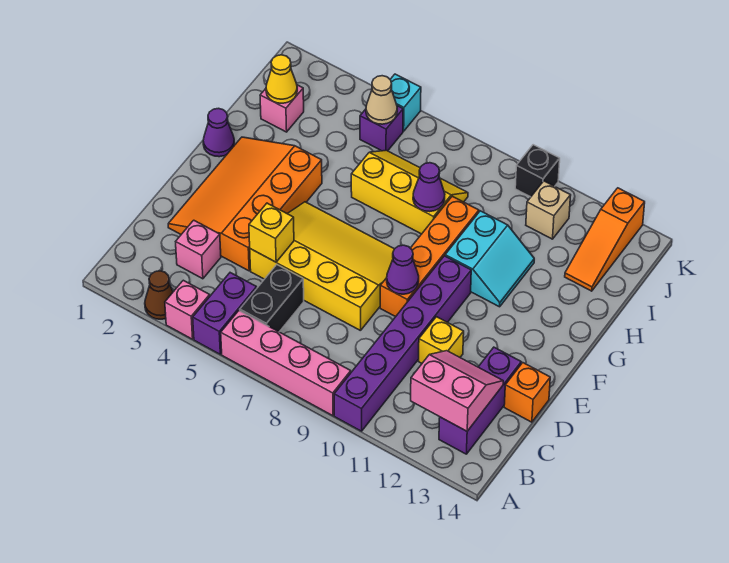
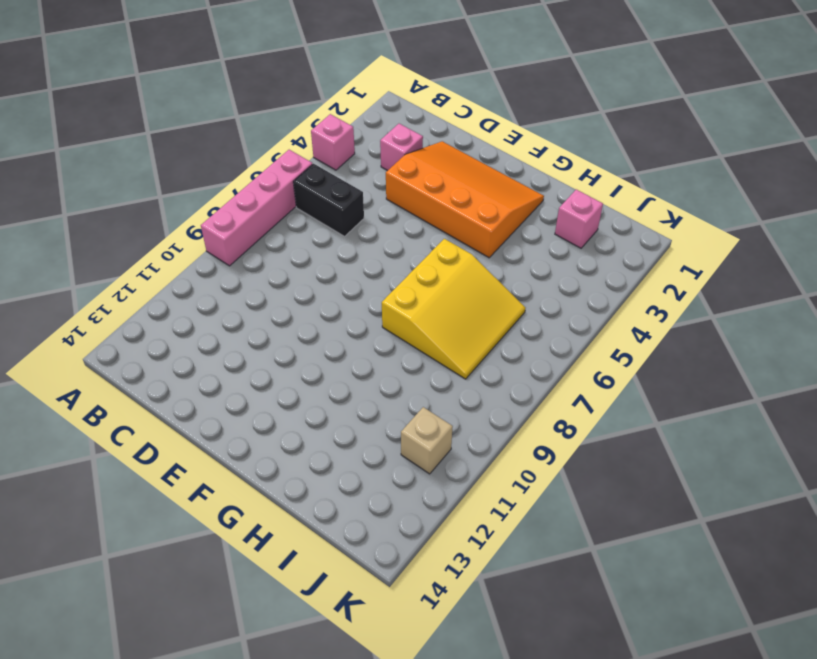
yellow 3x3 slope [382,239,525,379] -> yellow 2x3 slope [351,150,468,234]
none -> brown 1x1 cone [145,271,173,319]
none -> purple 1x2 brick [193,273,257,354]
none -> purple 1x6 brick [334,256,471,431]

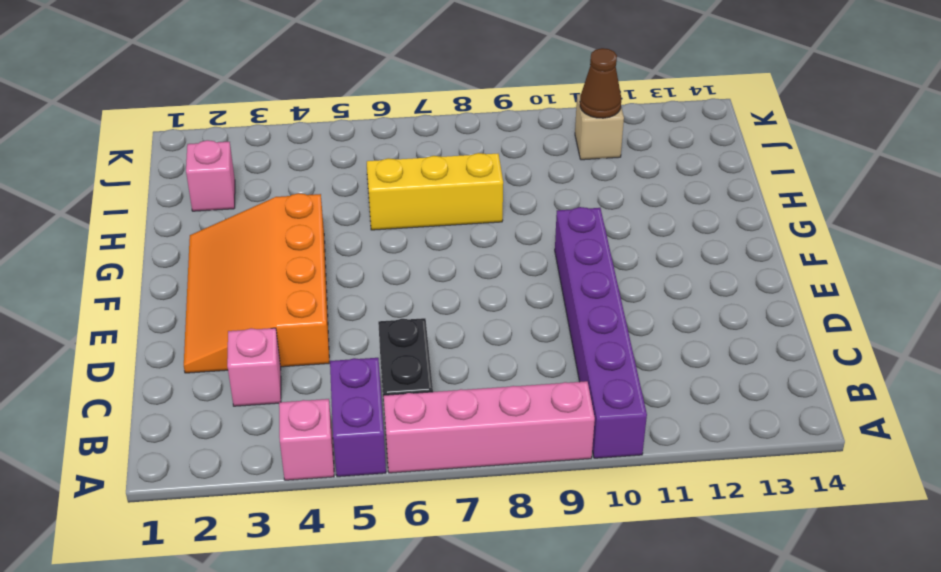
brown 1x1 cone [580,48,621,118] -> brown 1x1 cone moved to [145,271,173,319]
none -> purple 1x3 brick [439,347,521,454]
none -> yellow 3x4 slope [250,202,394,331]
none -> yellow 1x1 brick [418,317,464,363]

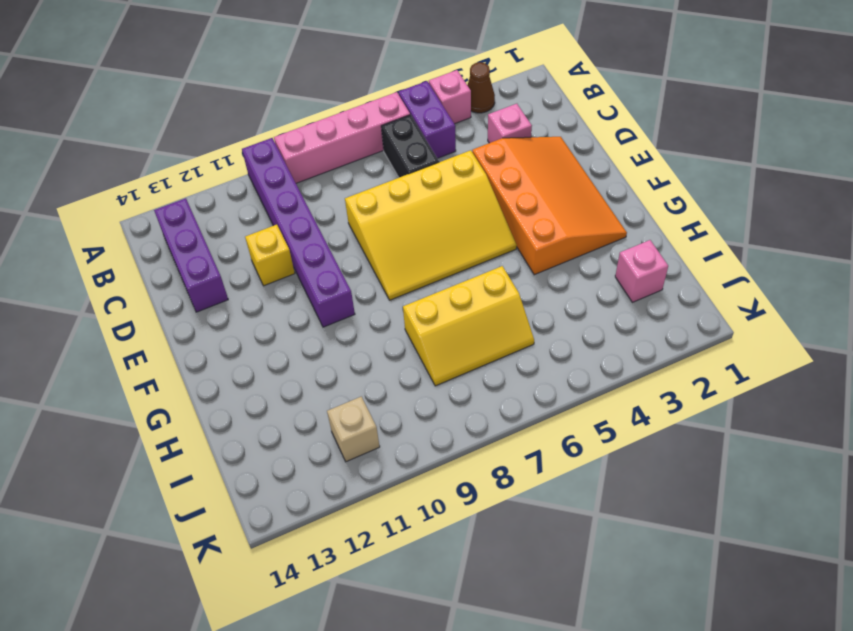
none -> orange 1x1 brick [504,363,550,422]
none -> orange 1x4 brick [380,196,479,317]
none -> purple 1x1 cone [203,108,234,157]

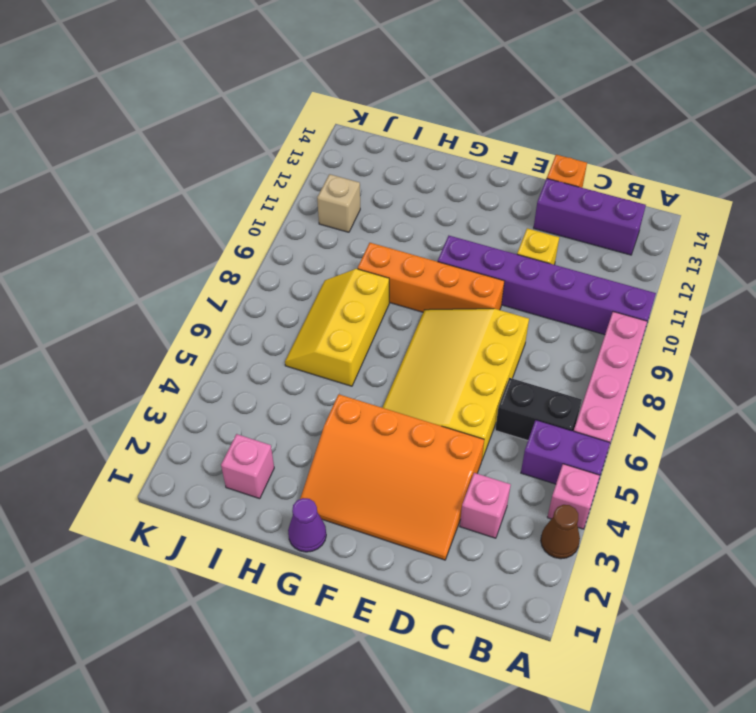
none -> cyan 2x2 slope [445,211,534,307]
none -> orange 1x3 slope [565,188,645,291]
none -> purple 1x1 brick [360,106,403,151]

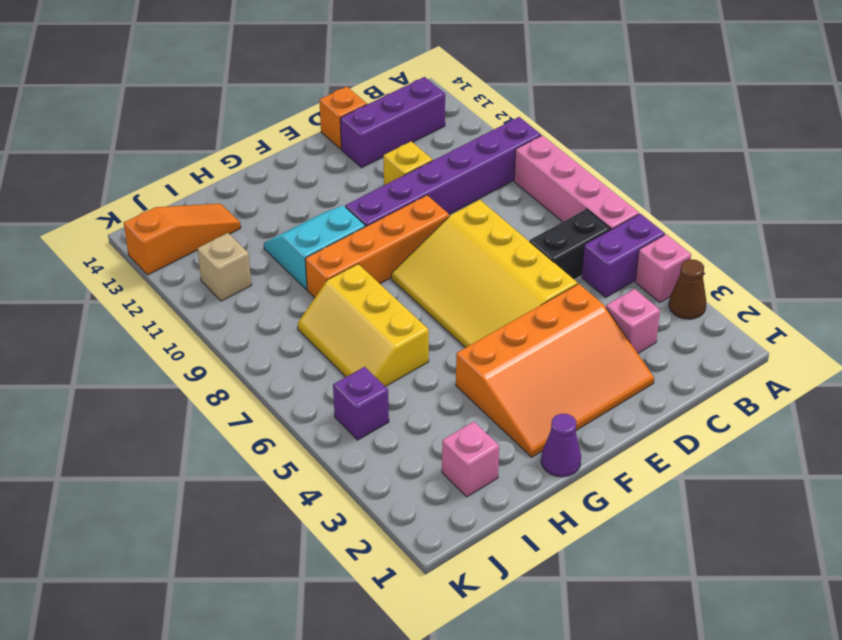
none -> cyan 1x1 brick [390,74,421,131]
none -> black 1x1 brick [515,145,560,197]
none -> pink 2x2 slope [411,351,503,431]

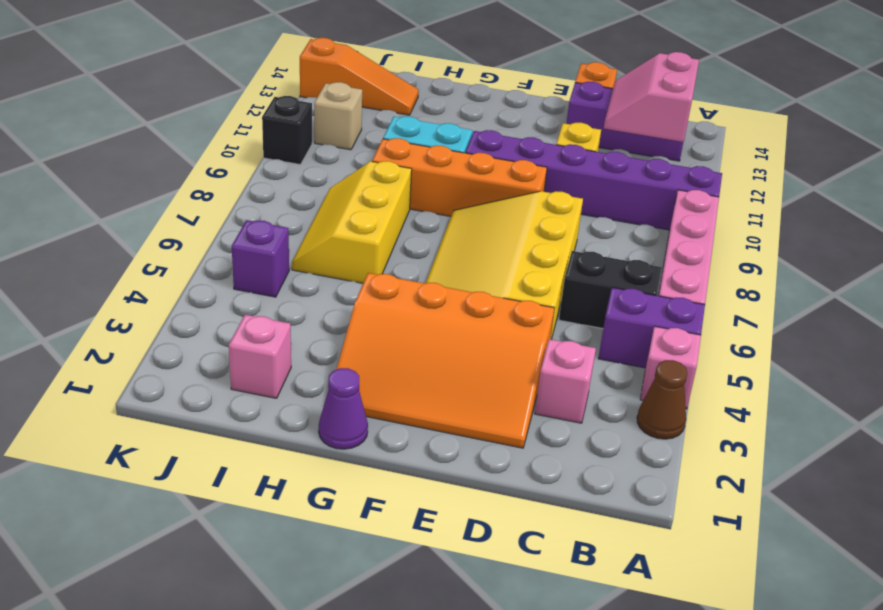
none -> cyan 1x1 brick [390,74,421,131]
none -> yellow 1x1 brick [249,203,294,262]
none -> purple 1x1 cone [387,245,419,294]

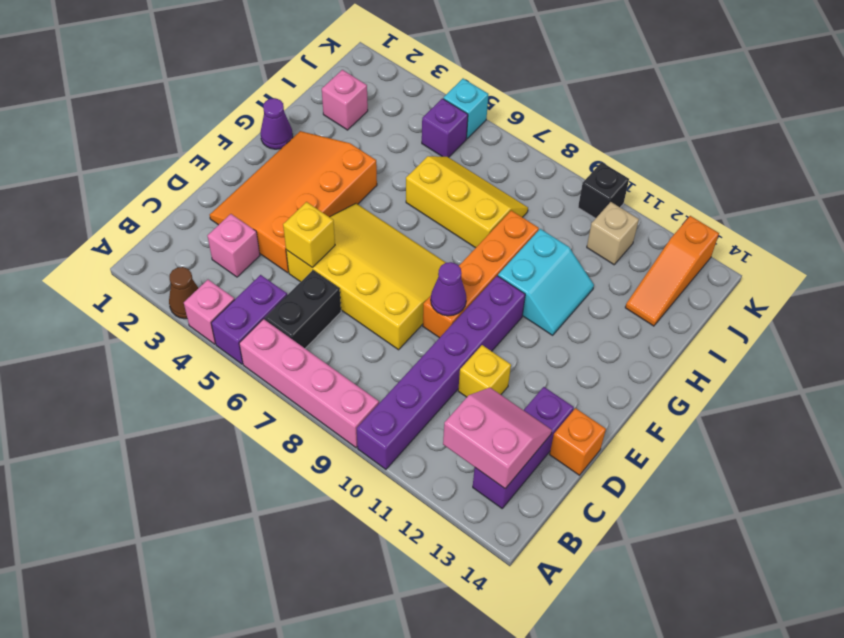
none -> purple 1x1 cone [413,163,445,212]
none -> yellow 1x1 cone [266,55,297,103]
none -> tan 1x1 cone [366,76,397,124]

